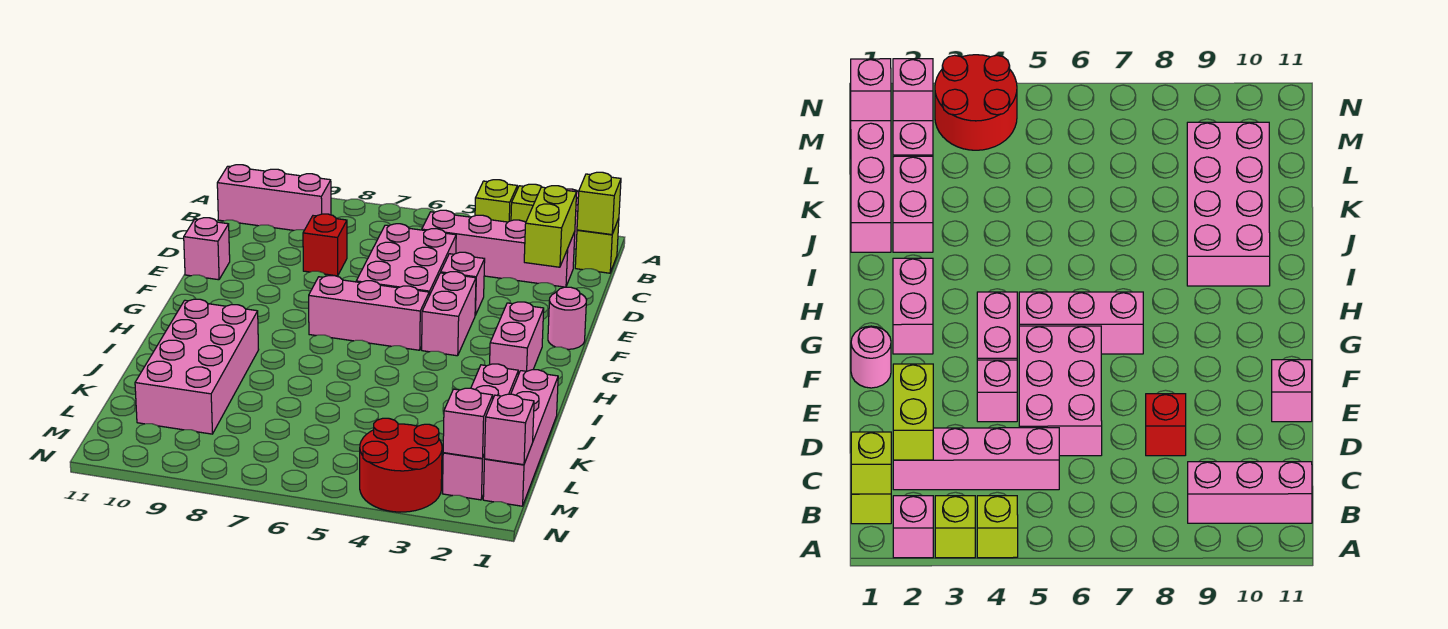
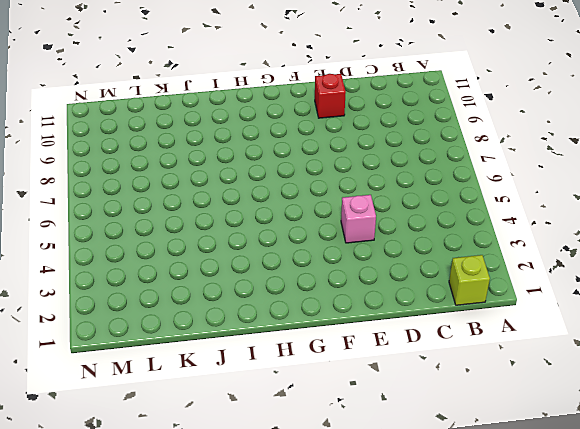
red 1x1 brick [315,74,346,118] -> red 1x1 brick moved to [303,214,347,276]
none -> pink 1x1 brick [893,496,933,558]
none -> lime 1x1 brick [511,184,541,222]
none -> lime 1x1 brick [475,180,517,222]

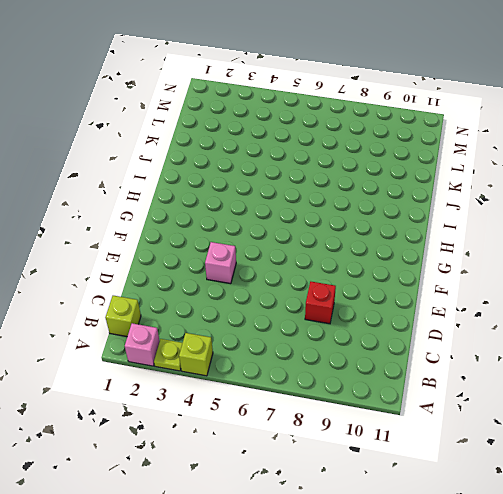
lime 1x1 plate [154,339,182,371] -> lime 1x1 brick [511,184,541,222]
none -> pink 1x3 brick [217,165,331,230]
none -> pink 1x4 brick [422,210,575,287]
none -> pink 2x3 brick [356,224,456,295]

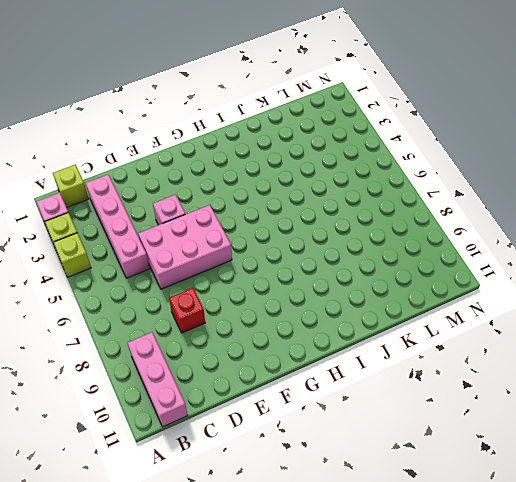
none -> pink 1x1 brick [184,218,230,280]
none -> pink 1x1 round brick [548,287,586,349]
none -> pink 1x2 brick [422,272,476,356]

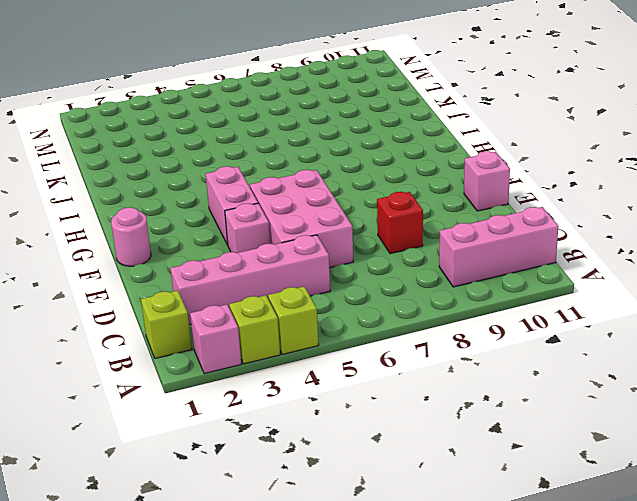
none -> pink 1x2 brick [490,302,544,375]
none -> pink 1x3 brick [309,276,429,350]
none -> pink 2x4 brick [135,299,259,434]

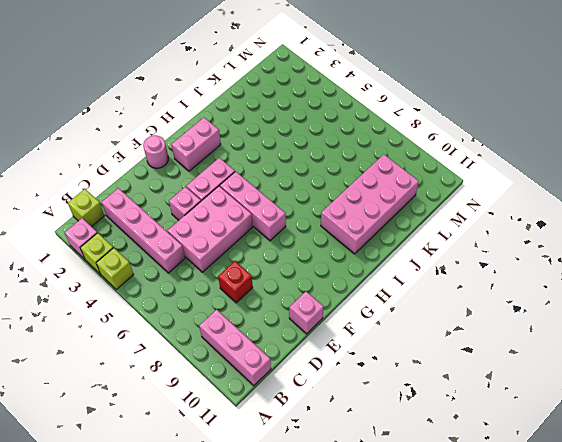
none -> pink 1x4 brick [483,370,558,506]
none -> pink 1x2 brick [471,364,518,398]
none -> pink 1x2 brick [442,453,485,500]

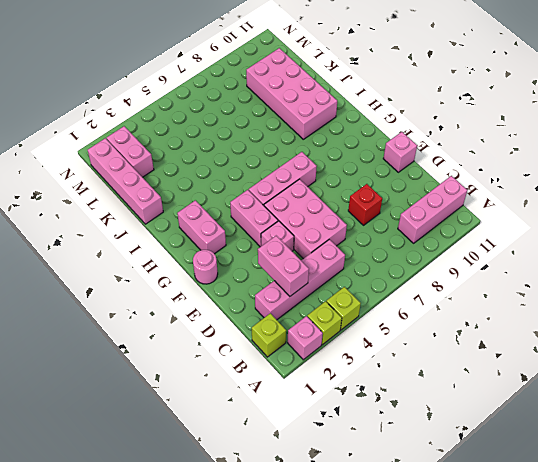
pink 1x2 brick [258,236,309,296] -> pink 1x2 brick moved to [471,364,518,398]
none -> red 2x2 round brick [360,418,442,512]
none -> lime 1x1 brick [577,172,621,235]
none -> lime 1x2 brick [524,186,577,267]

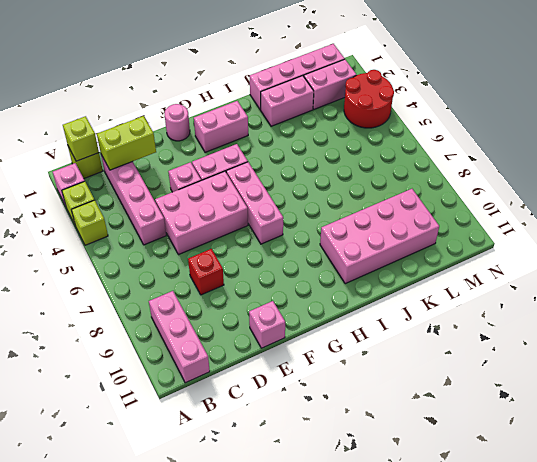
none -> pink 1x1 brick [485,394,534,465]
none -> pink 1x1 brick [443,388,493,458]

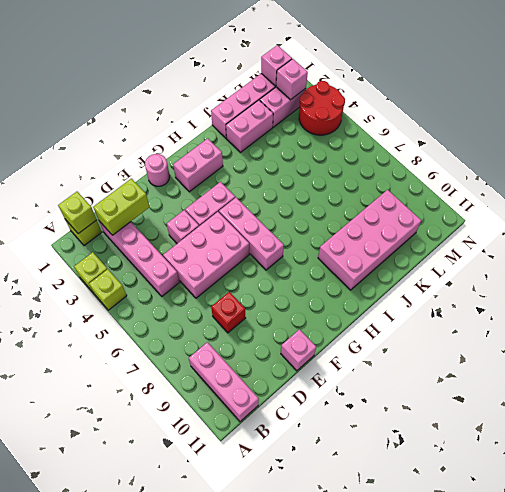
none -> pink 1x1 brick [893,496,933,558]

